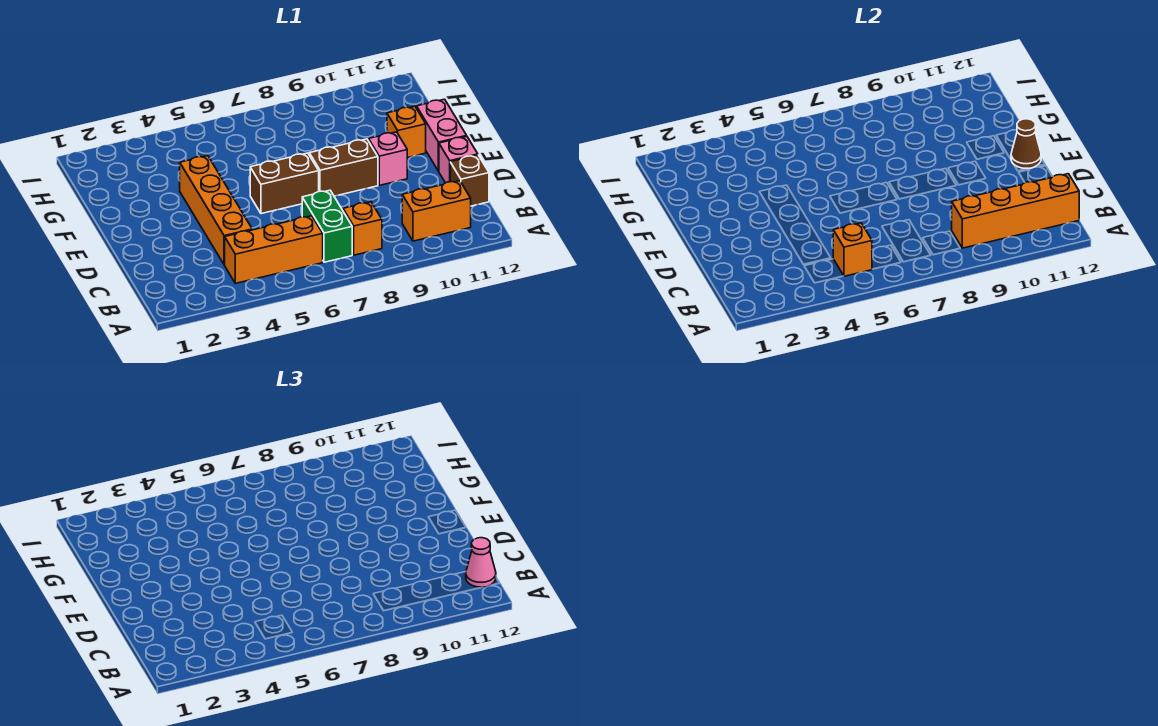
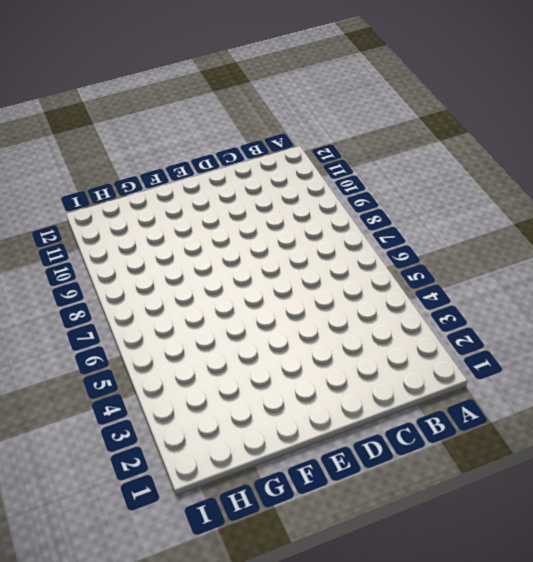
none -> orange 1x3 brick [225,216,323,283]
none -> green 1x2 brick [302,190,352,262]
none -> orange 1x1 brick [343,202,382,255]

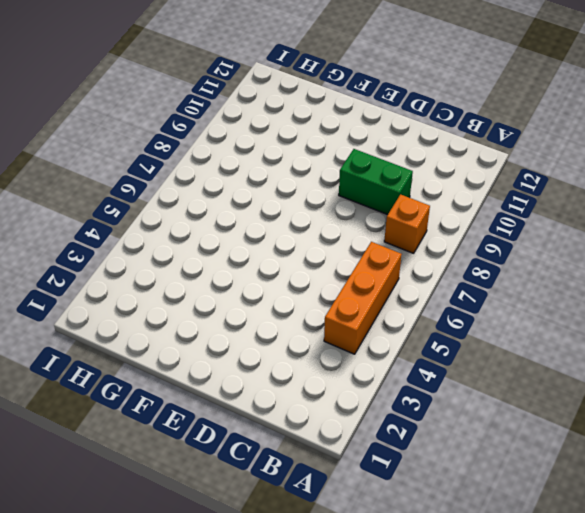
green 1x2 brick [339,149,413,215] -> green 1x2 brick moved to [302,190,352,262]
none -> orange 1x2 brick [402,181,471,241]
none -> orange 1x4 brick [180,156,252,265]
none -> brown 1x1 brick [450,155,489,206]

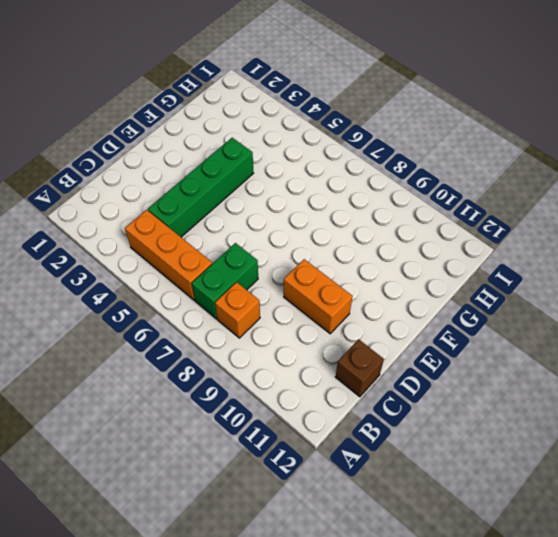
green 1x4 brick [148,138,253,237] -> orange 1x4 brick [180,156,252,265]
orange 1x2 brick [284,259,353,334] -> orange 1x2 brick moved to [402,181,471,241]
none -> pink 1x1 brick [439,137,478,183]
none -> brown 1x2 brick [250,153,319,214]
none -> brown 1x2 brick [309,139,378,196]

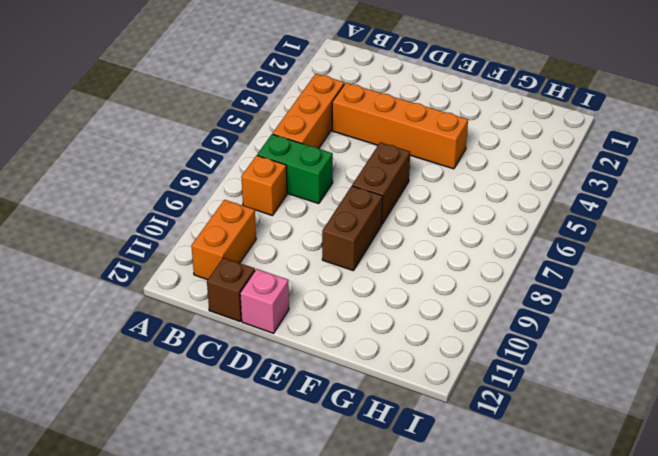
none -> pink 1x1 brick [369,132,407,185]
none -> pink 1x2 brick [417,99,467,171]
none -> orange 1x1 brick [387,106,426,158]

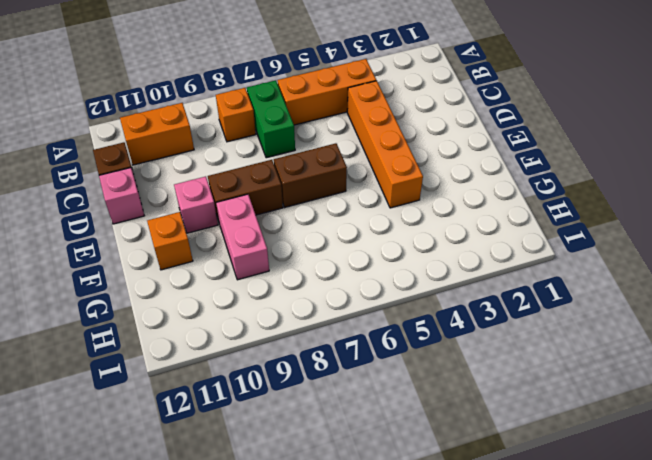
pink 1x2 brick [216,194,269,280] -> pink 1x2 brick moved to [417,99,467,171]
none -> orange 1x1 brick [833,223,872,276]
none -> orange 1x4 brick [952,174,1079,248]
none -> brown 1x1 cone [1011,119,1041,169]

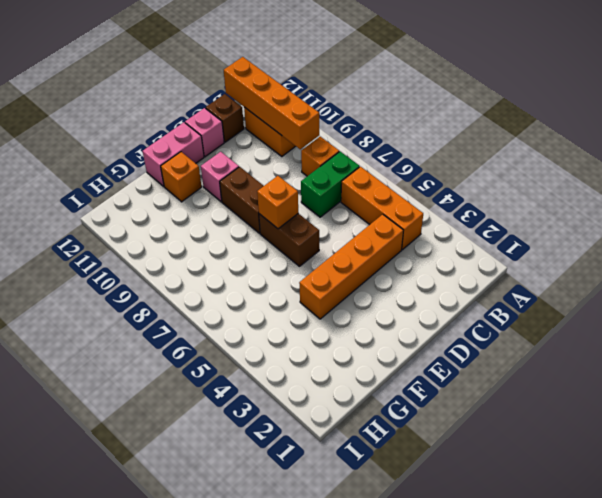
orange 1x1 brick [257,176,298,229] -> orange 1x1 brick moved to [833,223,872,276]
none -> brown 1x1 cone [1011,119,1041,169]
none -> pink 1x1 cone [466,538,496,587]

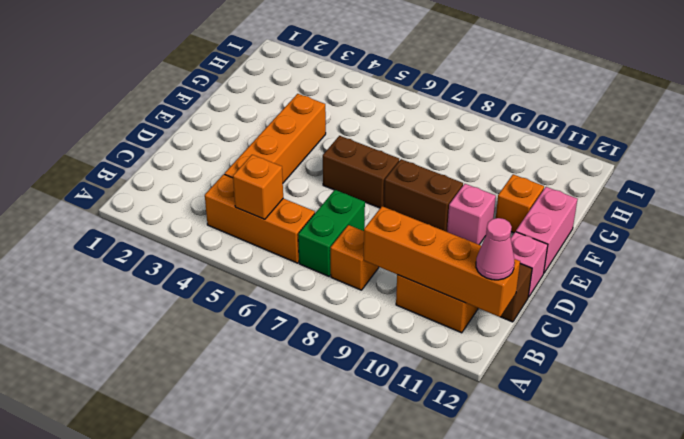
none -> brown 1x1 cone [1011,119,1041,169]

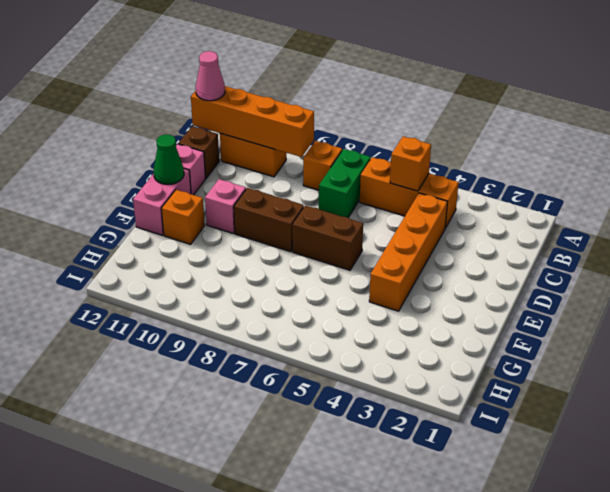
green 1x1 cone [154,134,184,184] -> brown 1x1 cone [1011,119,1041,169]

